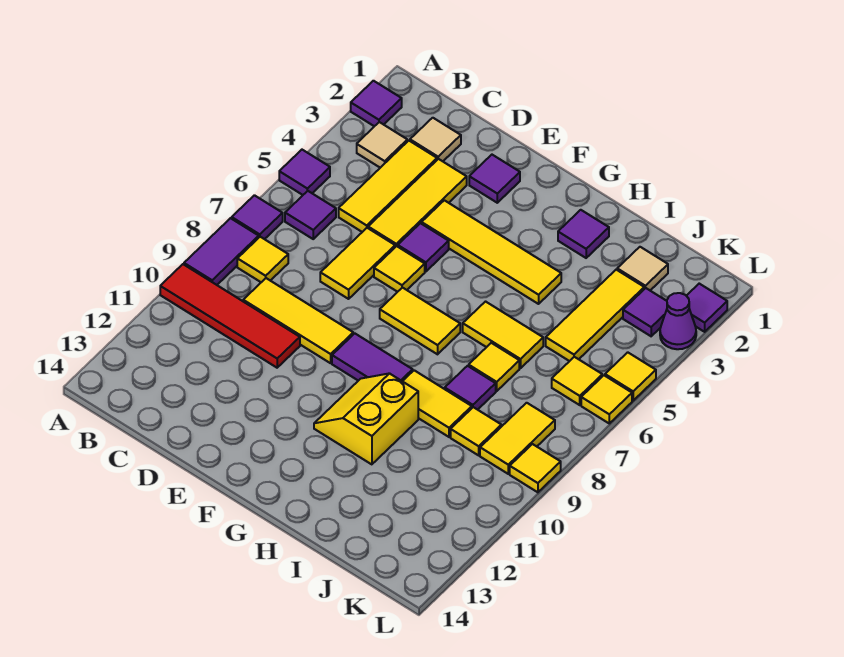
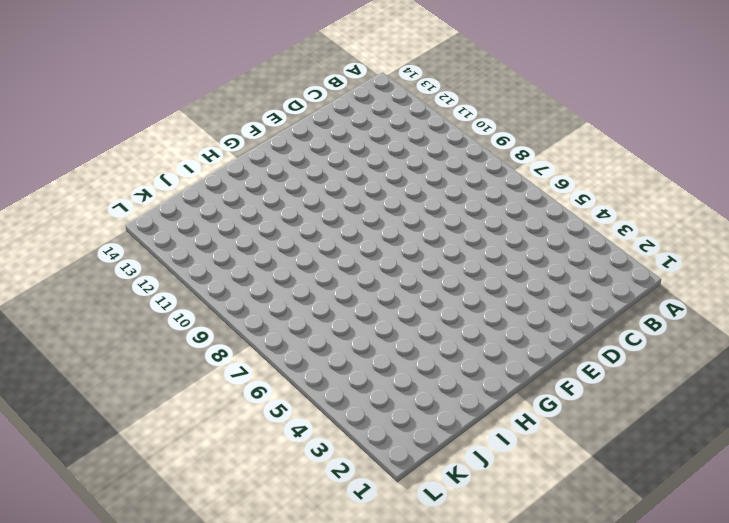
none -> purple 1x1 tile [351,81,402,126]
none -> purple 1x1 tile [279,150,330,195]
none -> purple 1x1 tile [232,195,283,239]
none -> purple 1x2 tile [184,218,259,285]

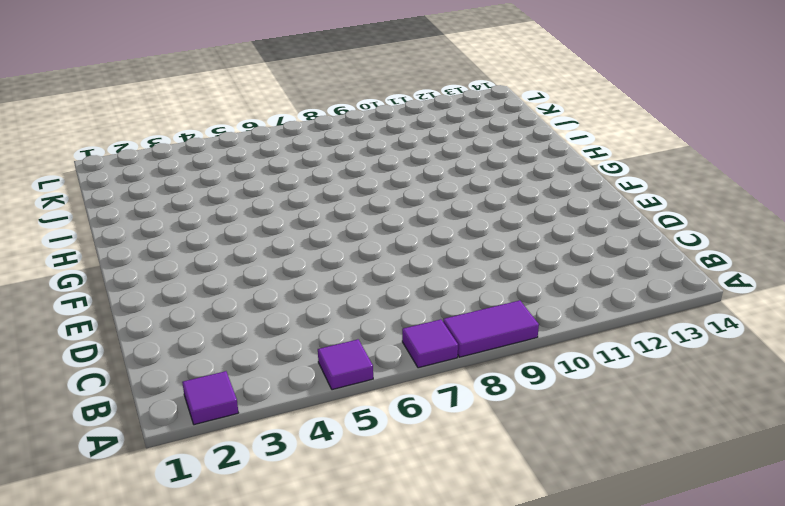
none -> red 1x4 tile [160,264,300,368]
none -> tan 1x1 tile [357,122,407,168]
none -> purple 1x1 tile [285,191,336,239]
none -> yellow 1x1 tile [237,237,288,282]

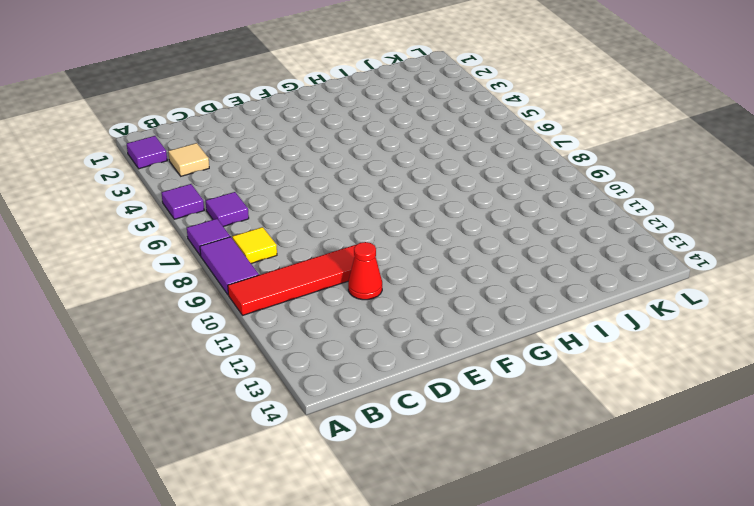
red 1x1 cone [348,242,382,300] -> none
none -> tan 1x1 tile [410,118,461,161]
none -> yellow 1x3 tile [339,141,437,232]
none -> yellow 1x3 tile [243,278,353,363]
none -> yellow 1x3 tile [368,159,467,247]

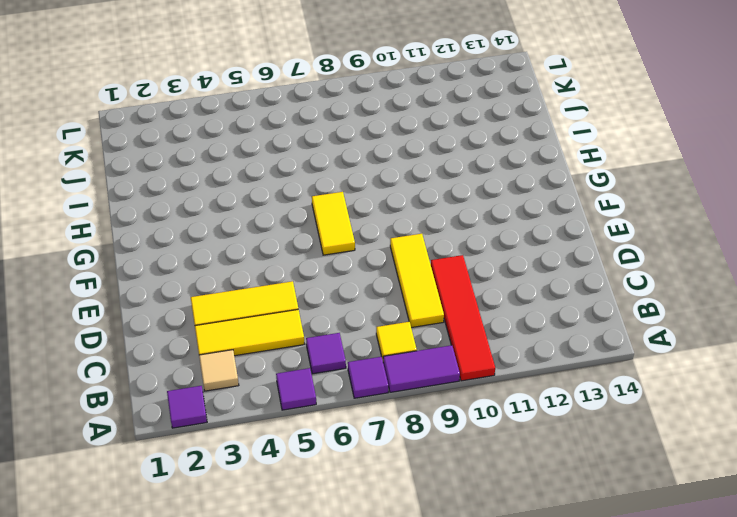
none -> tan 1x1 tile [410,118,461,161]
none -> yellow 1x2 tile [320,228,395,299]
none -> purple 1x1 tile [469,155,520,203]
none -> yellow 1x4 tile [422,200,561,304]

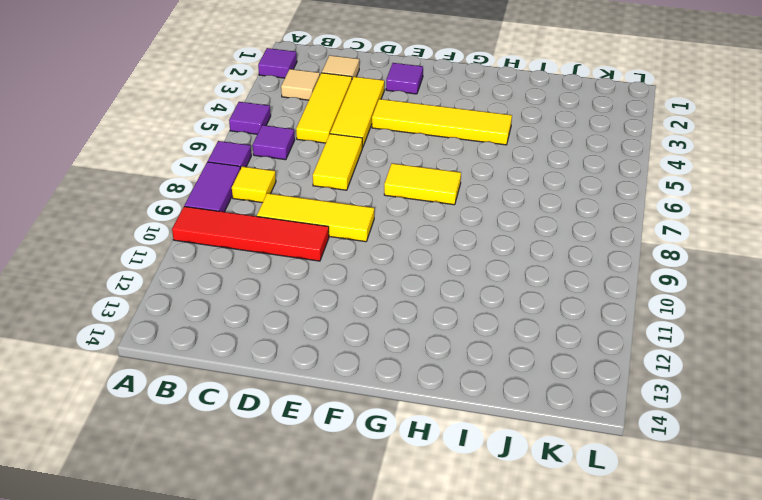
none -> purple 1x1 tile [398,223,449,272]
none -> yellow 1x1 tile [374,246,425,292]
none -> purple 1x2 tile [332,334,413,381]
none -> yellow 2x2 slope [314,373,418,464]

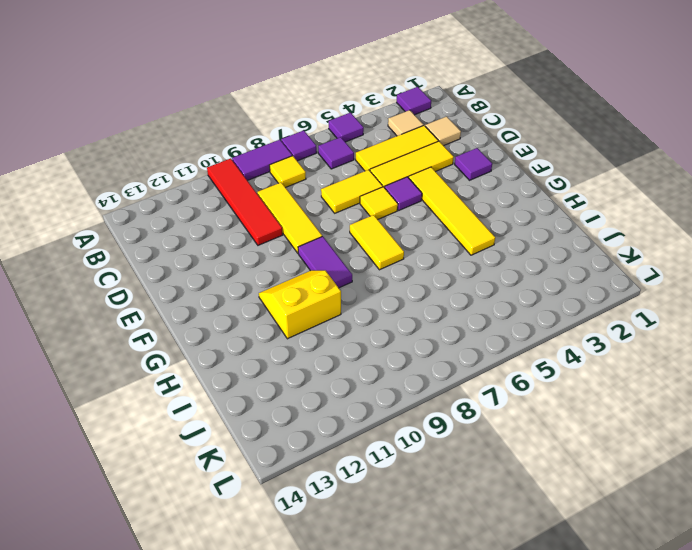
none -> purple 1x1 tile [558,210,609,258]
none -> yellow 1x2 tile [463,302,543,368]
none -> yellow 1x2 tile [403,370,472,437]
none -> yellow 1x1 tile [469,343,519,391]

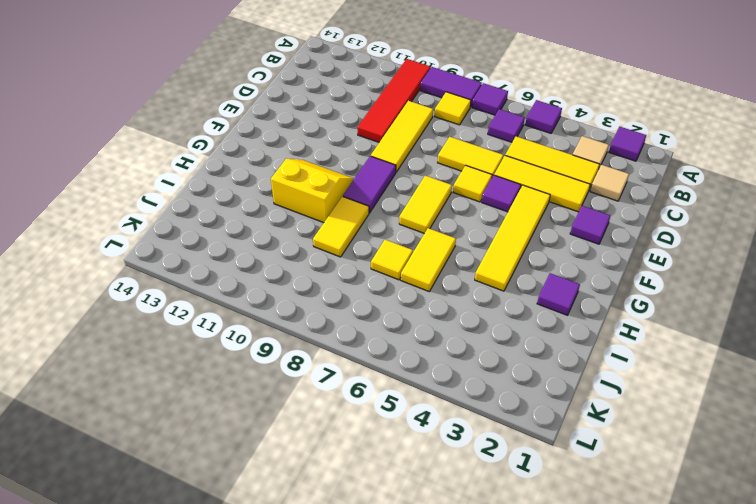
none -> purple 1x1 tile [445,366,496,410]
none -> tan 1x1 tile [617,247,668,290]
none -> yellow 1x3 tile [546,270,644,361]
none -> yellow 1x1 tile [451,407,501,455]

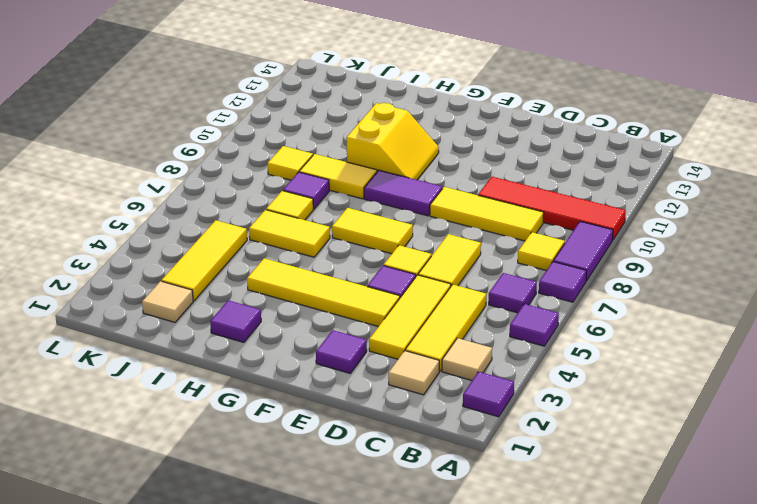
none -> purple 1x1 tile [623,288,667,336]
none -> yellow 1x1 tile [552,357,602,405]
none -> yellow 1x2 tile [480,403,555,474]
none -> purple 1x1 tile [687,284,727,332]

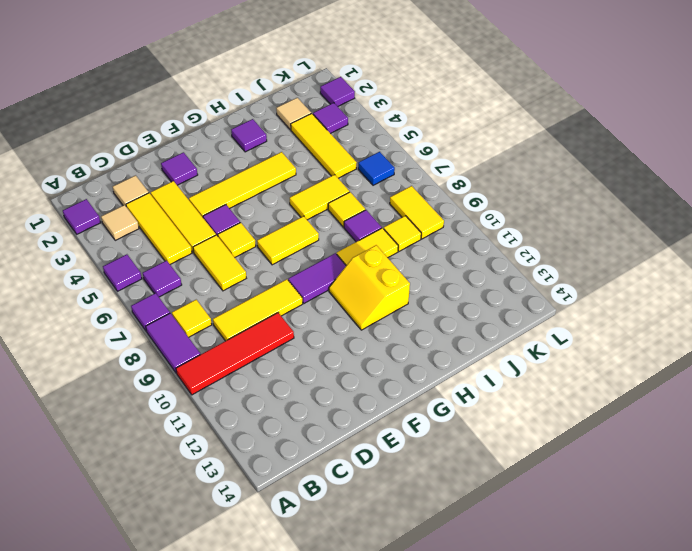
blue 1x1 tile [358,152,395,185] -> yellow 1x1 tile [552,357,602,405]
none -> purple 1x1 cone [660,293,696,349]
none -> yellow 1x1 tile [605,352,656,401]
none -> yellow 1x1 tile [581,375,632,423]
none -> yellow 1x1 tile [510,444,561,492]

